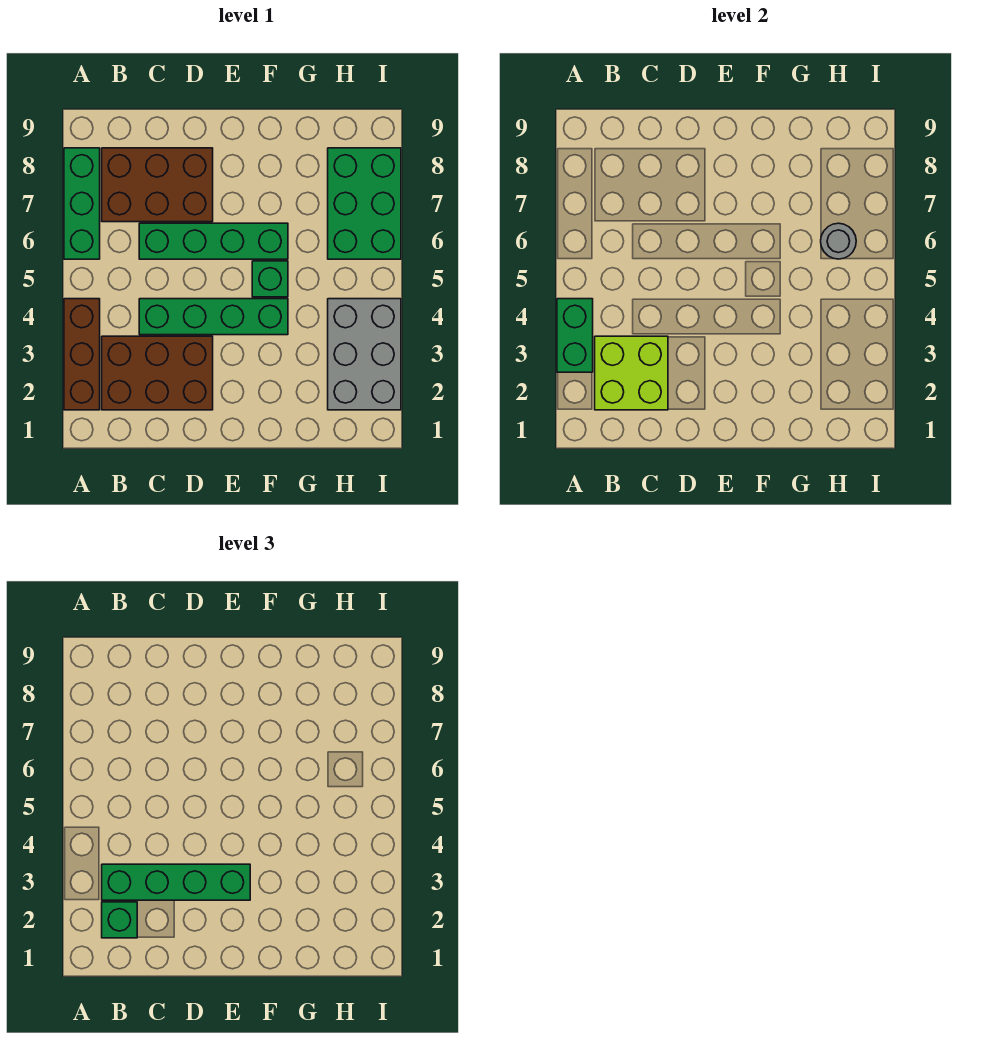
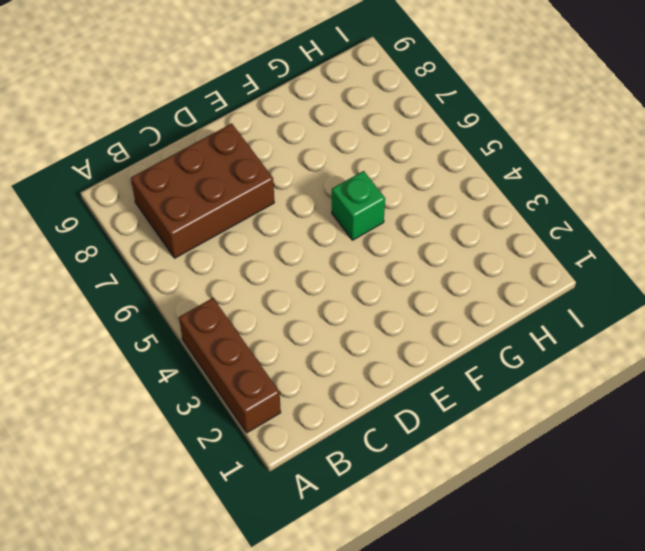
none -> green 1x3 brick [64,148,100,259]
none -> brown 2x3 brick [102,336,213,410]
none -> green 1x4 brick [139,299,288,335]

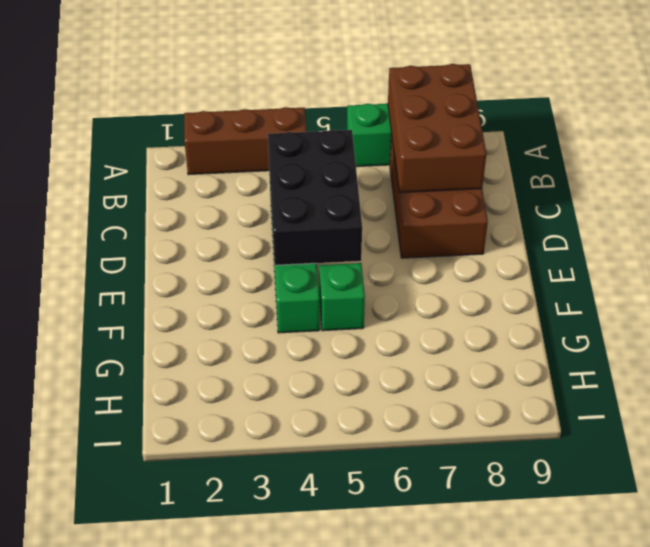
brown 2x3 brick [388,64,486,193] -> brown 2x3 brick moved to [102,336,213,410]
black 2x3 brick [268,130,362,265] -> none
none -> green 1x4 brick [139,223,288,259]
none -> grey 2x3 brick [328,299,401,410]
none -> green 2x3 brick [328,148,401,259]

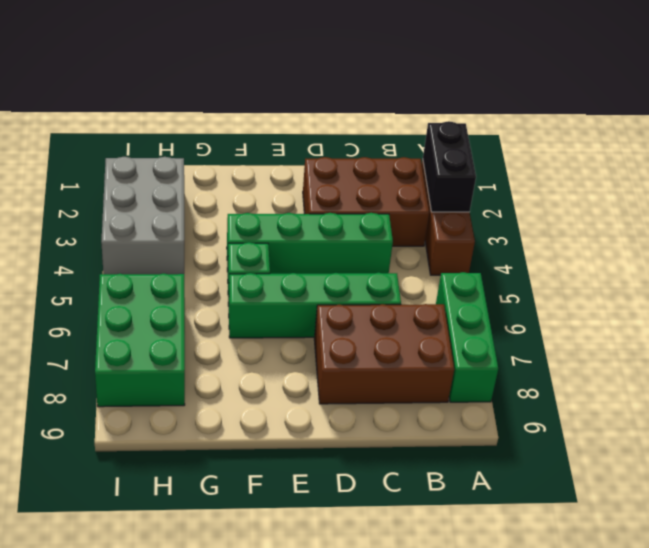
black 1x2 brick [423,121,476,212] -> green 1x2 brick [557,299,593,372]
none -> lime 2x2 brick [595,336,668,410]
none -> grey 1x1 round brick [821,223,856,259]
none -> green 1x1 brick [102,902,137,938]

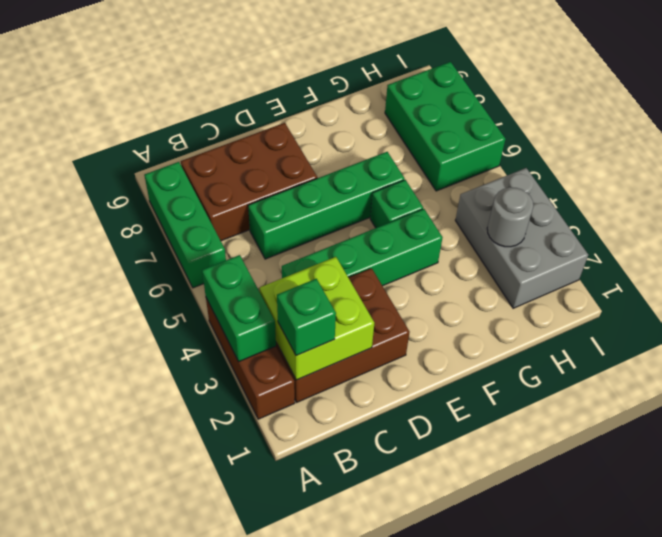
grey 1x1 round brick [487,187,533,247] -> grey 1x1 round brick moved to [821,223,856,259]
none -> green 1x4 brick [102,864,250,900]

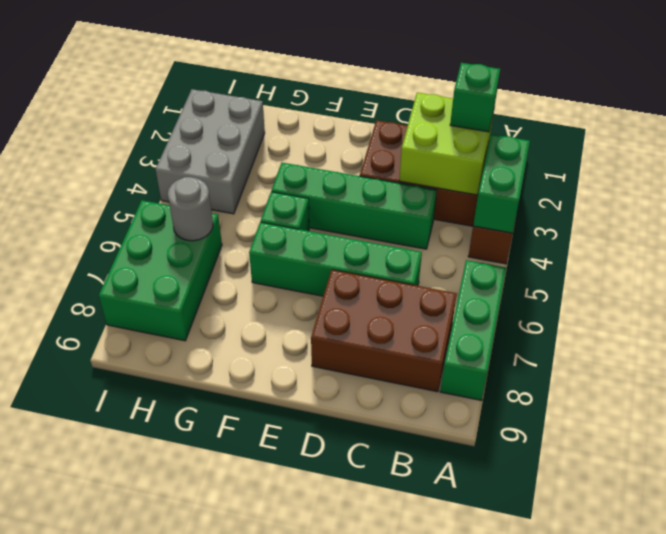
none -> green 1x4 brick [102,864,250,900]

